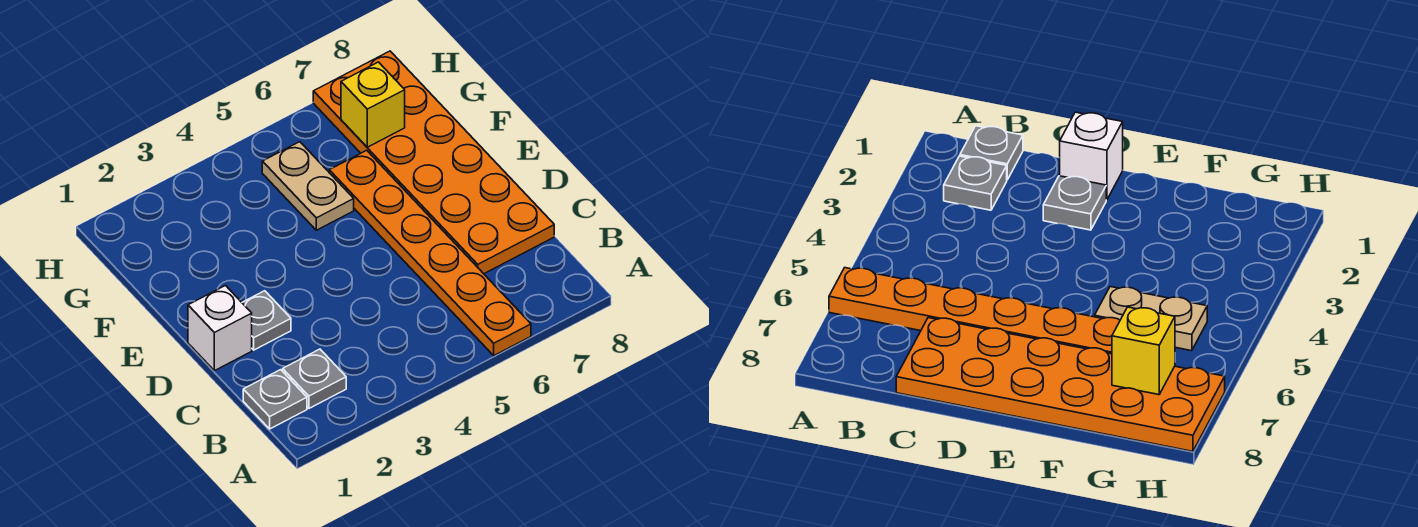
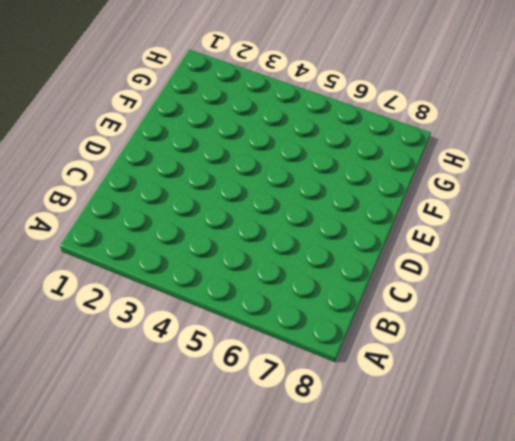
none -> orange 1x6 plate [329,150,531,356]
none -> grey 1x1 plate [243,370,307,429]

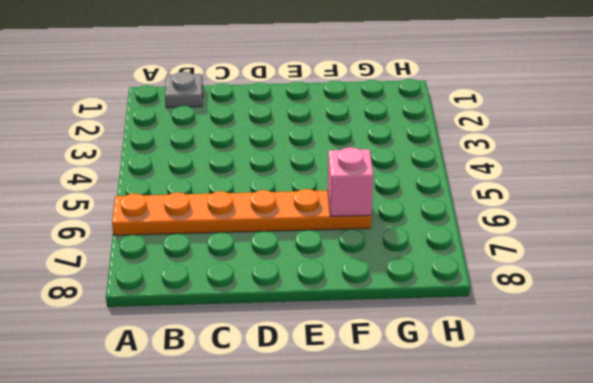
pink 1x1 brick [328,147,374,216] -> none
none -> grey 1x1 plate [283,349,346,408]
none -> orange 2x6 plate [313,51,554,274]

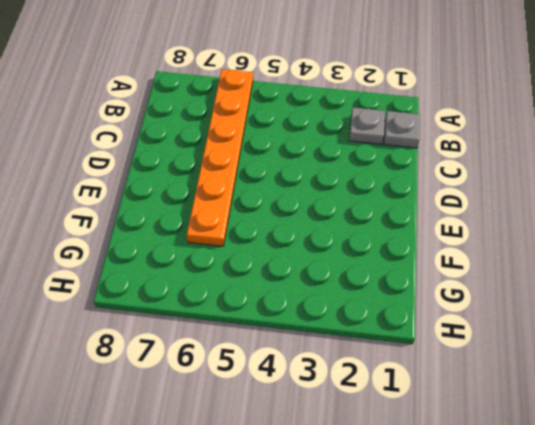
none -> orange 2x6 plate [313,51,554,274]
none -> white 1x1 brick [188,286,252,371]

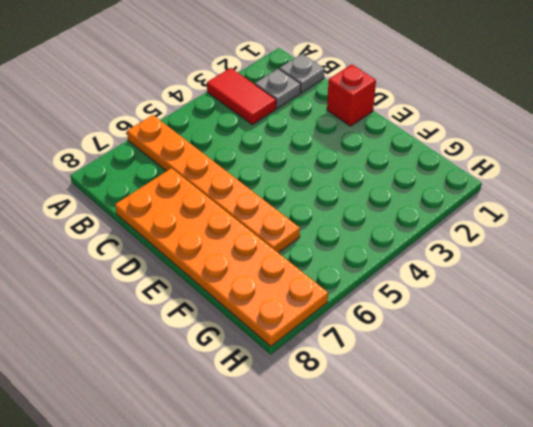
red 1x2 tile [207,68,276,124] -> none
red 1x1 brick [327,64,376,126] -> white 1x1 brick [188,286,252,371]
none -> grey 1x1 plate [242,291,291,350]
none -> tan 1x2 plate [262,142,354,230]

